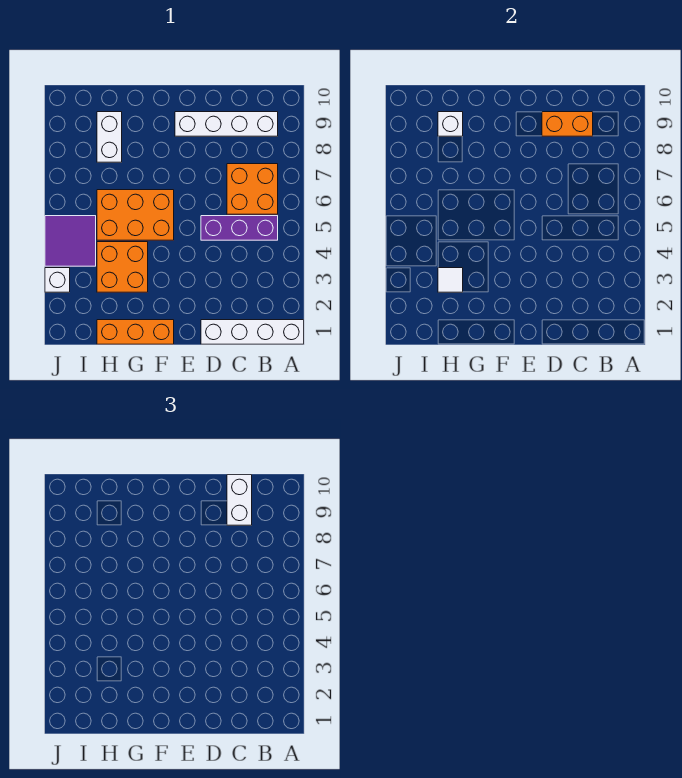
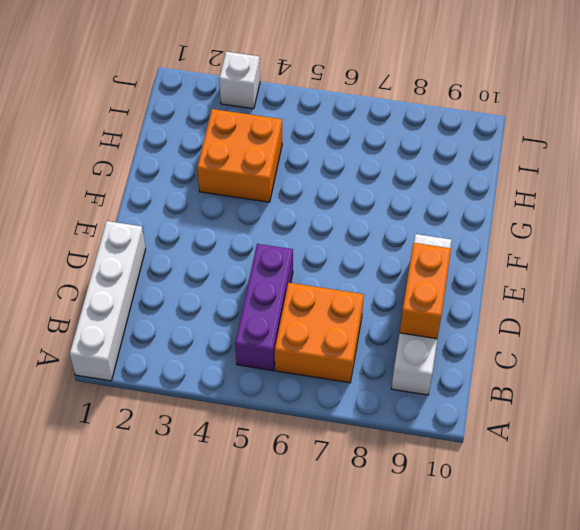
none -> orange 1x3 brick [97,320,174,344]
none -> orange 2x3 brick [97,190,174,240]
none -> white 1x2 brick [97,112,122,162]

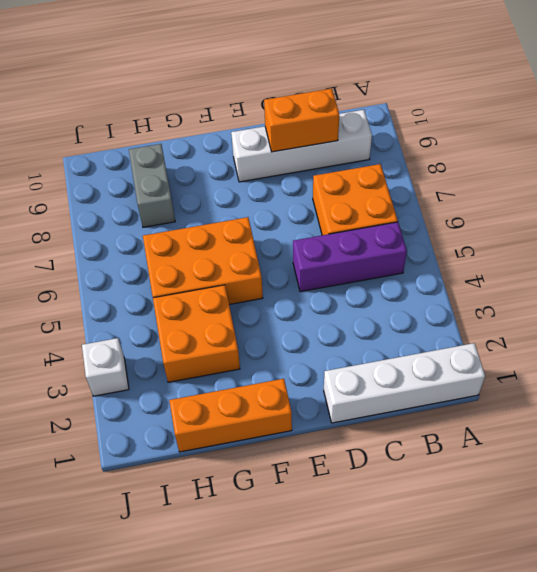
grey 1x2 brick [129,144,175,227] -> white 1x2 brick [97,112,122,162]
none -> purple 2x2 tile [45,216,96,266]
none -> white 1x1 tile [438,268,463,292]
none -> white 1x1 brick [438,112,463,136]

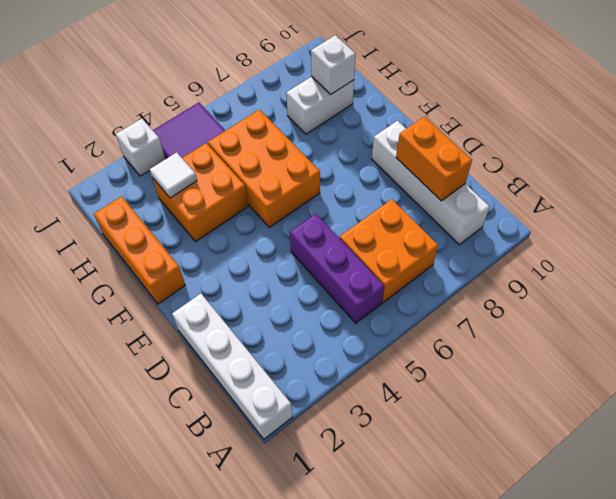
none -> white 1x2 brick [227,475,252,525]

